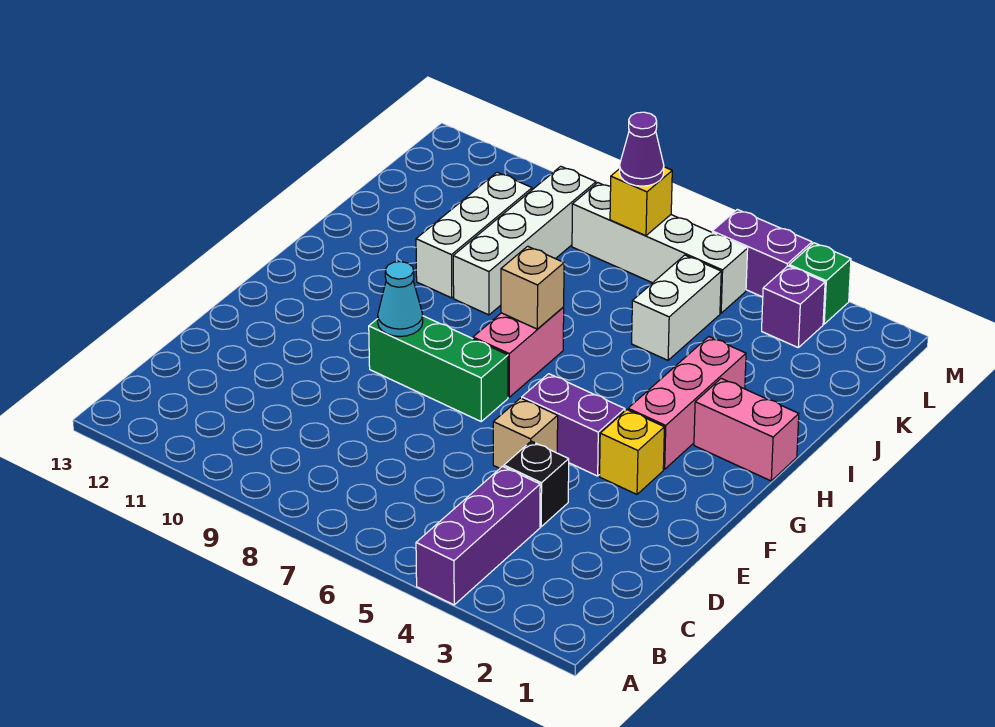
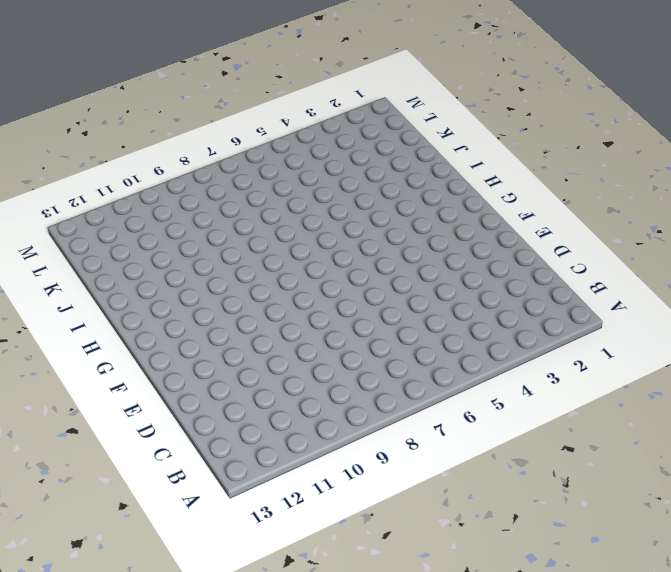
none -> purple 1x3 brick [416,466,540,605]
none -> black 1x1 brick [504,441,569,527]
none -> tan 1x1 brick [493,398,558,468]

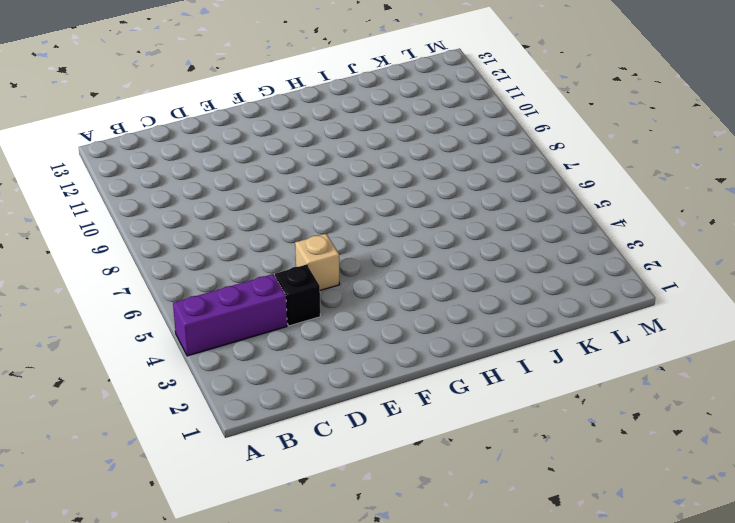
none -> yellow 1x1 brick [600,410,664,494]
none -> purple 1x2 brick [522,374,625,476]
none -> green 1x3 brick [369,316,508,421]

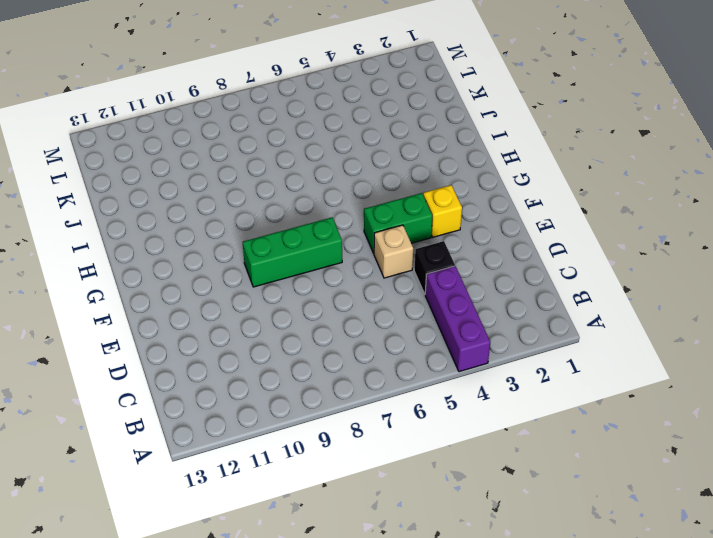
green 1x2 brick [364,193,432,253] -> purple 1x2 brick [522,374,625,476]
none -> pink 1x3 brick [628,337,746,469]
none -> pink 1x2 brick [473,307,564,397]
none -> pink 1x2 brick [694,378,799,481]

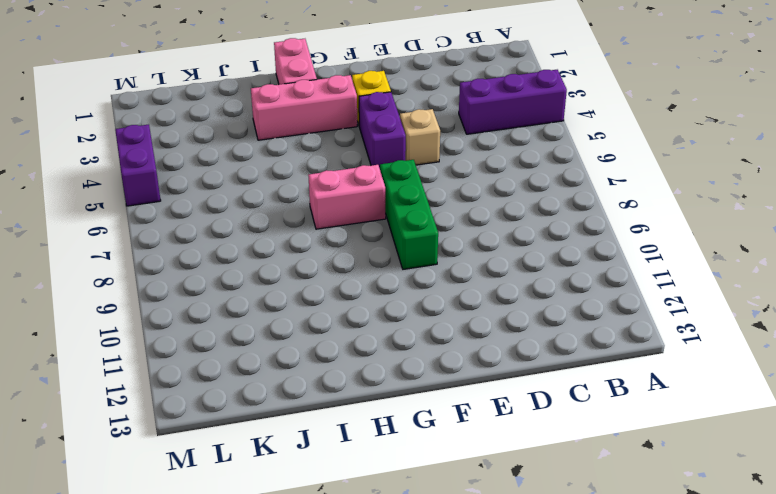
none -> black 1x1 brick [504,441,569,527]
none -> white 1x4 brick [453,166,596,315]
none -> white 1x3 brick [416,172,532,298]

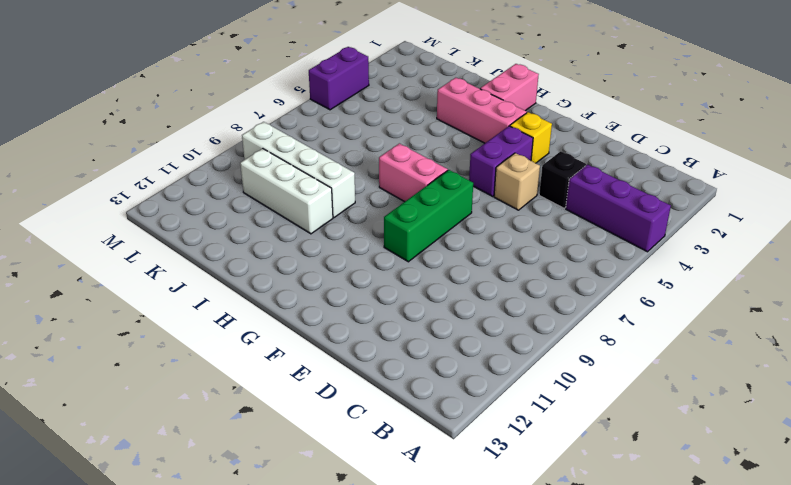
none -> white 1x2 brick [632,255,721,360]
none -> purple 1x1 brick [762,266,825,347]
none -> white 1x4 brick [572,183,748,313]

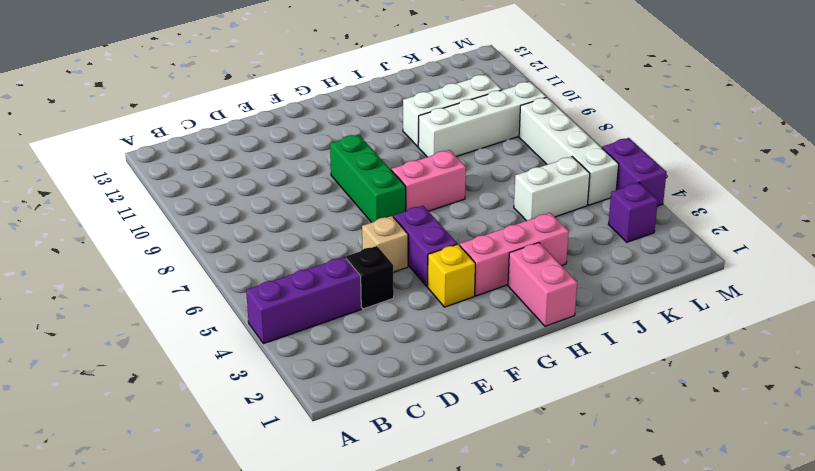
none -> green 1x1 brick [789,243,851,324]
none -> cyan 1x1 cone [378,262,423,336]
none -> tan 1x1 brick [501,246,564,329]

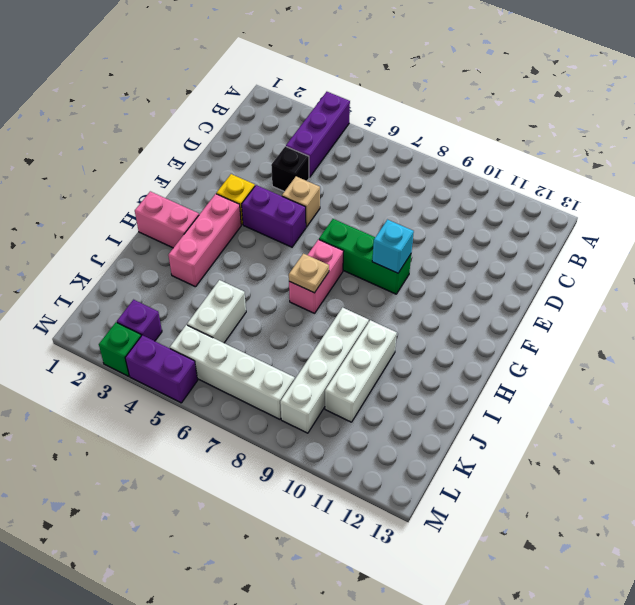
cyan 1x1 brick [372,220,414,273] -> cyan 1x1 cone [378,262,423,336]
tan 1x1 plate [289,254,329,293] -> tan 1x1 brick [501,246,564,329]
none -> yellow 1x1 brick [610,167,672,236]
none -> purple 1x1 cone [619,112,664,186]

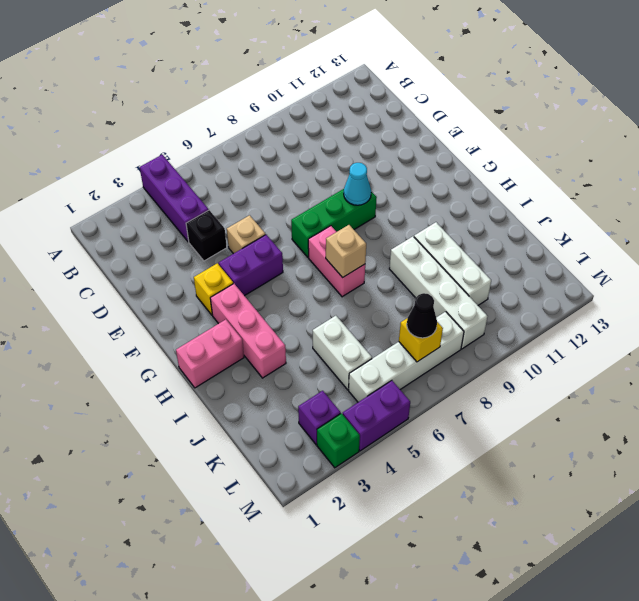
black 1x1 cone [407,293,437,338] -> purple 1x1 cone [619,112,664,186]

